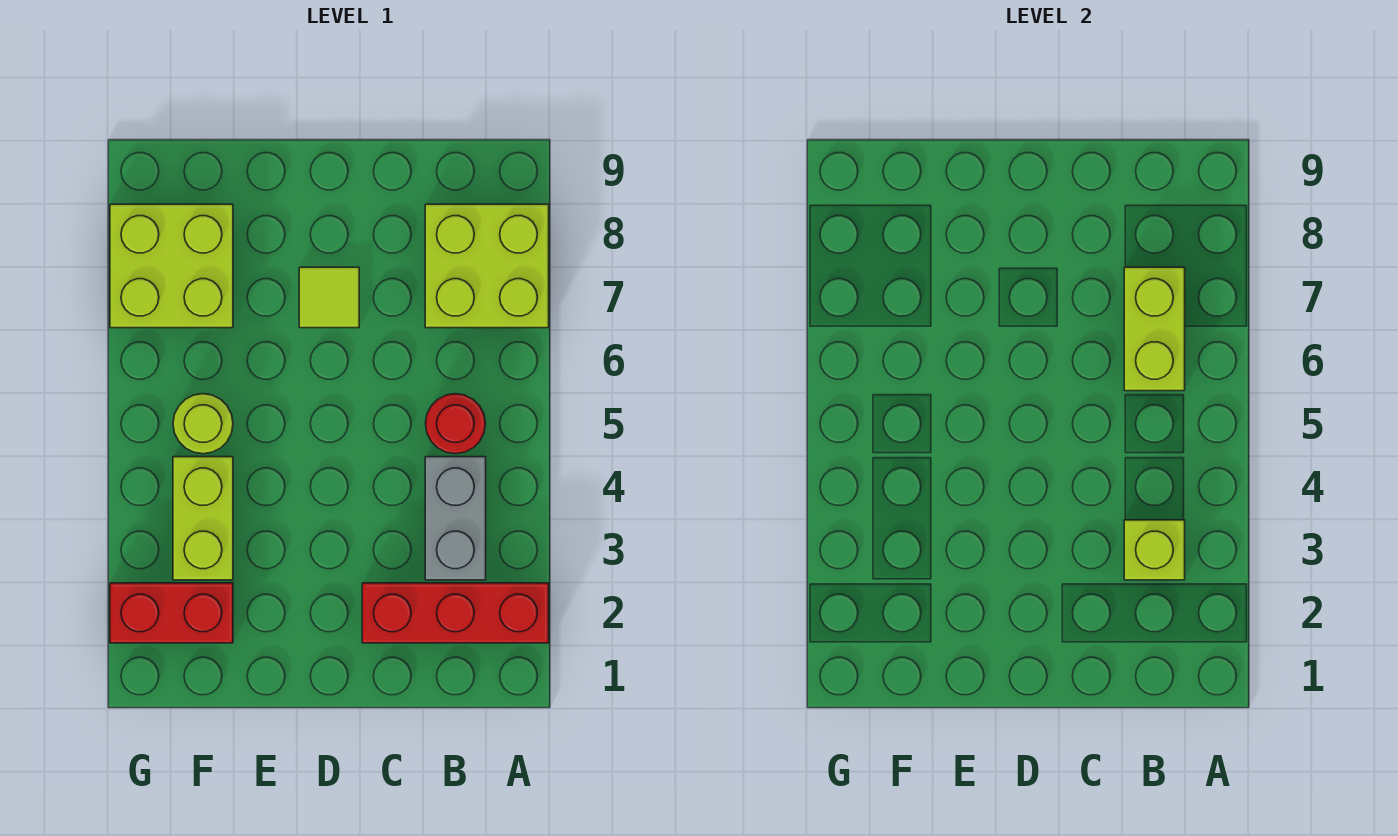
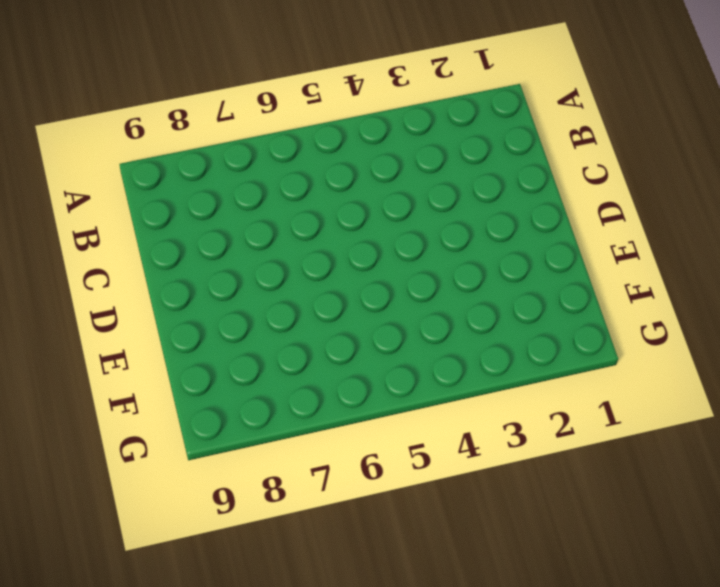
none -> red 1x3 brick [362,583,549,643]
none -> lime 2x2 brick [425,204,549,328]

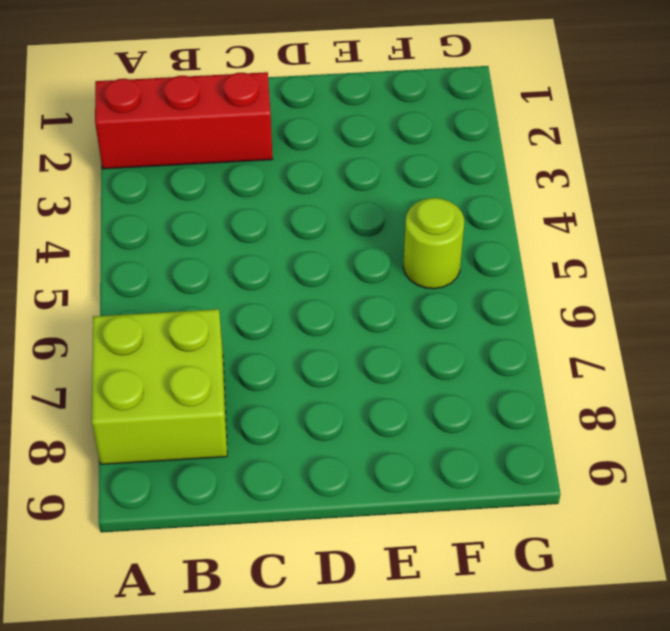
none -> grey 1x2 brick [425,457,486,580]
none -> red 1x1 round brick [425,394,485,454]

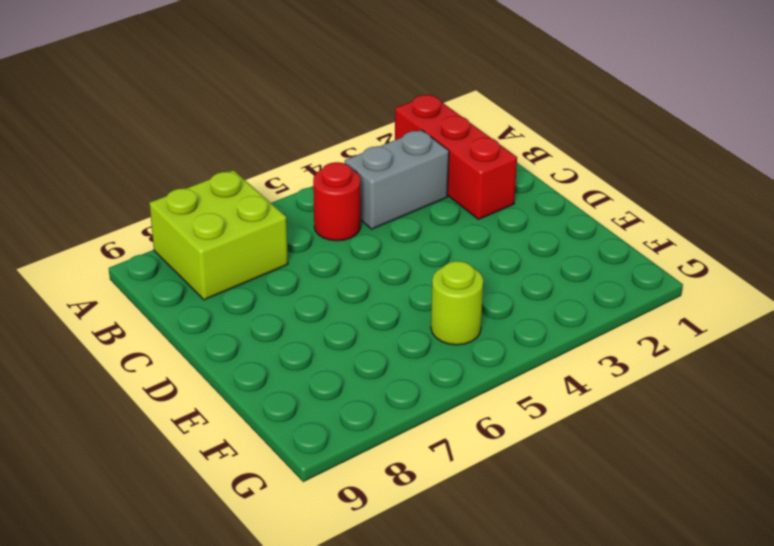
none -> lime 1x1 tile [299,267,359,328]
none -> red 1x2 brick [110,583,233,643]

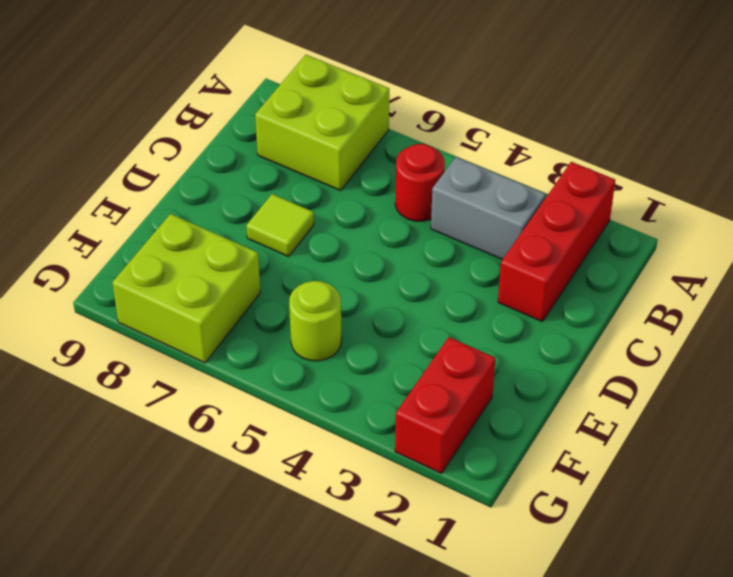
none -> lime 1x2 brick [173,457,233,580]
none -> lime 1x1 brick [1124,520,1185,580]

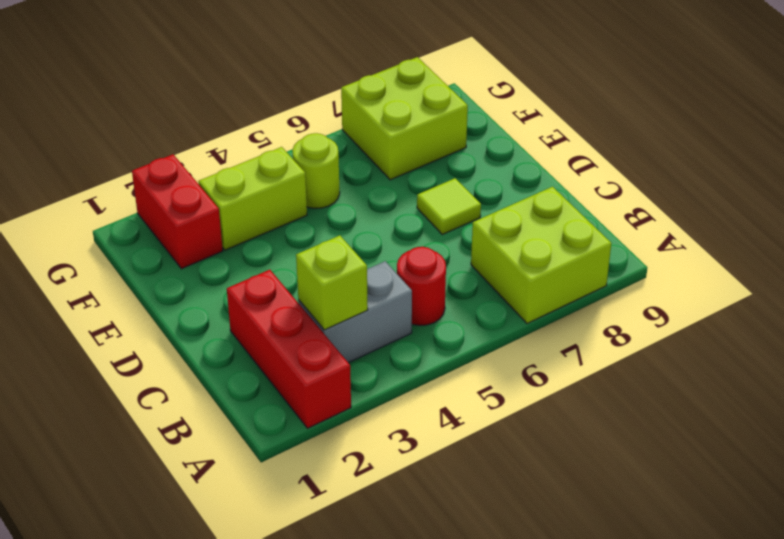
none -> lime 1x2 brick [1124,267,1185,391]

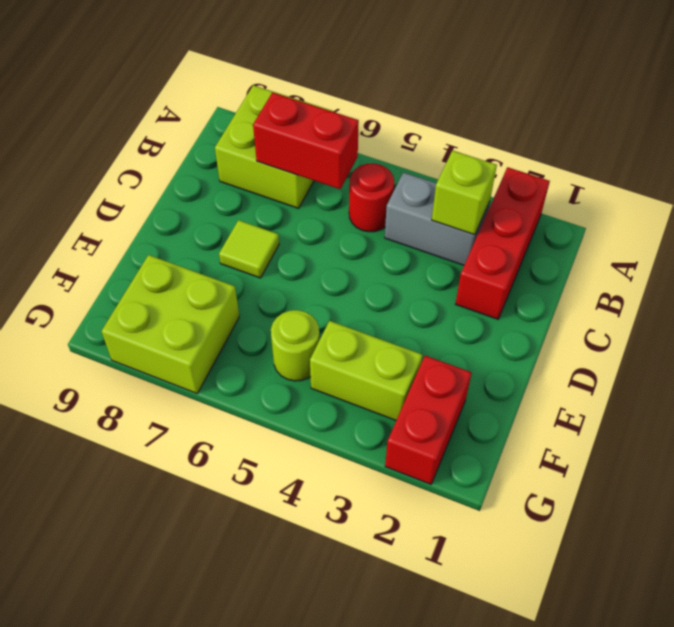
red 1x2 brick [253,92,359,189] -> lime 1x2 brick [1124,267,1185,391]

